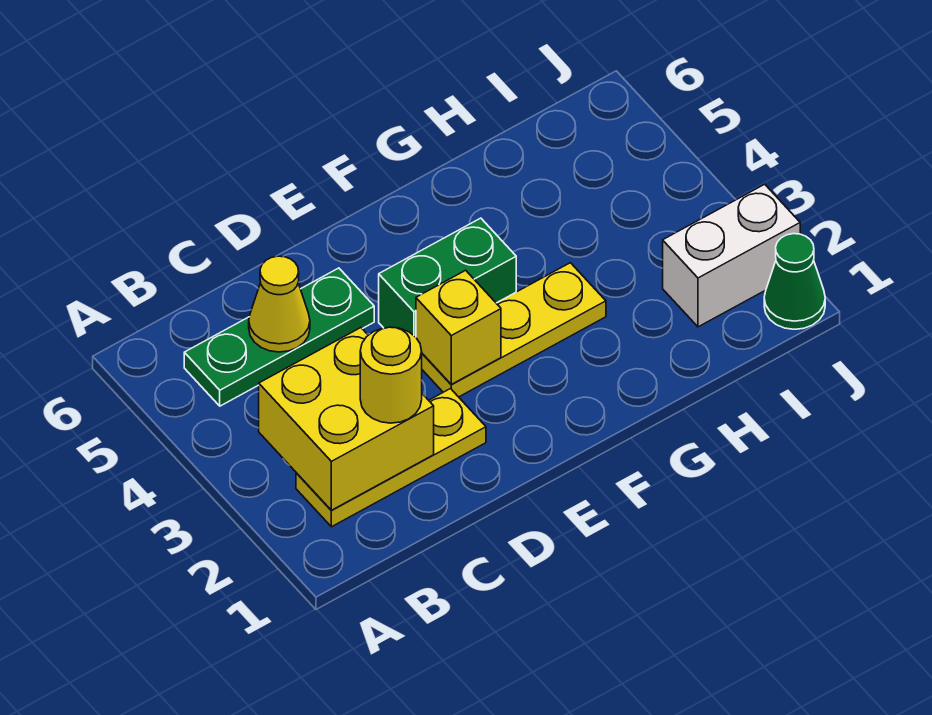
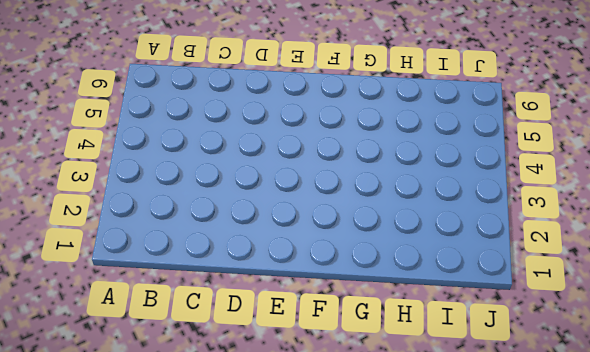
none -> yellow 1x3 plate [296,389,486,527]
none -> green 1x3 plate [184,268,374,406]

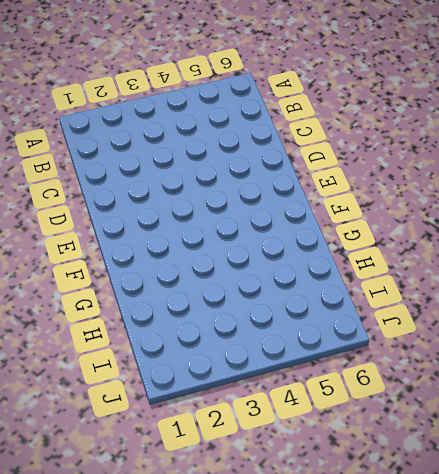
none -> yellow 1x3 plate [296,389,486,527]
none -> green 1x3 plate [184,268,374,406]

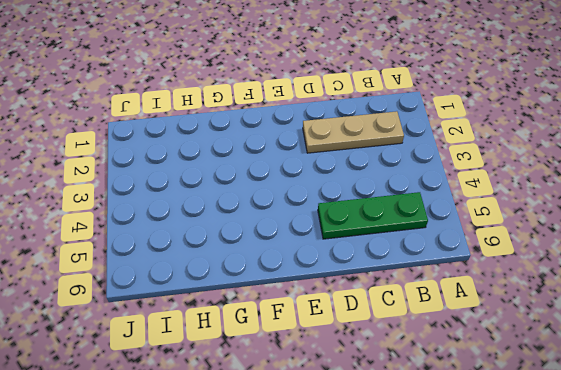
tan 1x3 plate [303,111,404,153] -> yellow 1x3 plate [296,389,486,527]
none -> yellow 1x3 plate [422,263,606,397]
none -> green 1x2 brick [379,218,516,337]

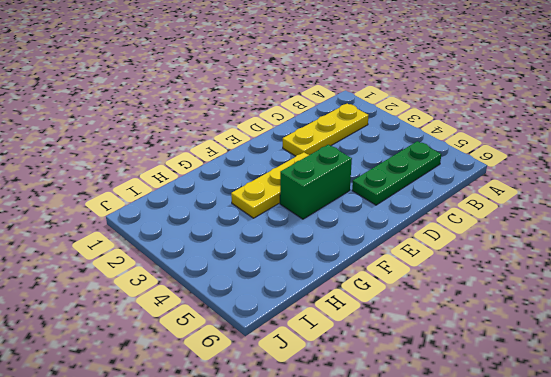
none -> white 1x2 brick [663,184,800,327]
none -> green 1x1 cone [764,234,825,329]

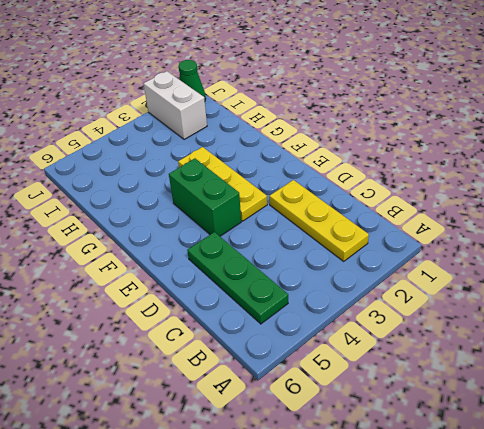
none -> yellow 2x2 brick [259,328,434,510]
none -> yellow 1x1 cone [249,256,310,352]

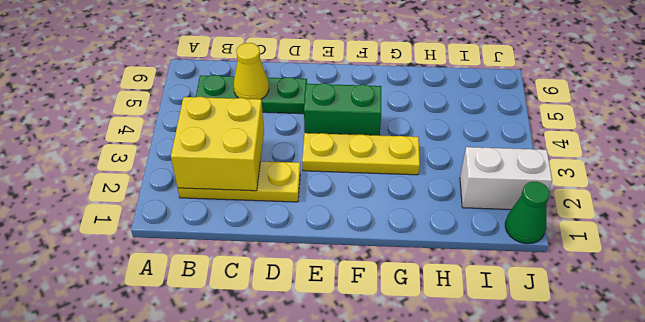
none -> yellow 1x1 brick [416,270,501,384]
none -> yellow 1x1 round brick [360,327,422,423]

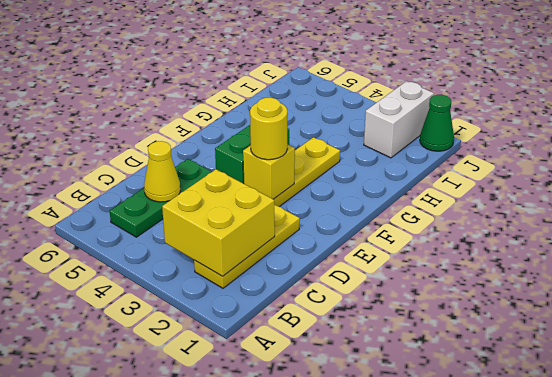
yellow 1x1 round brick [250,98,287,160] -> yellow 1x1 round brick moved to [360,327,422,423]

